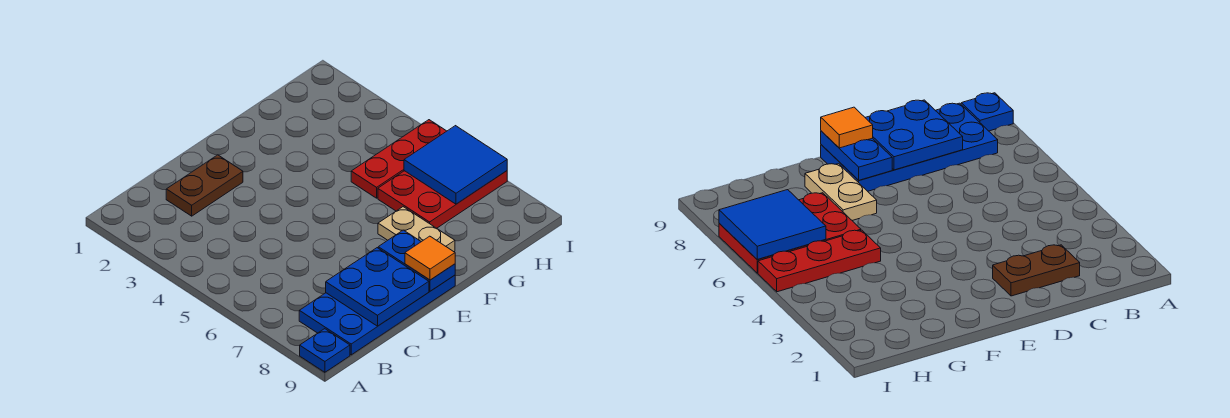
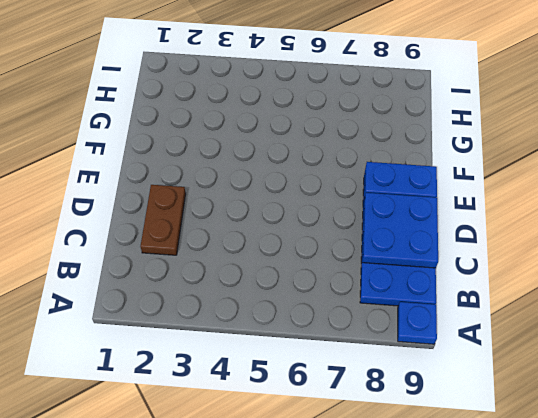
none -> tan 1x2 plate [378,207,455,252]
none -> red 1x3 plate [351,120,446,198]

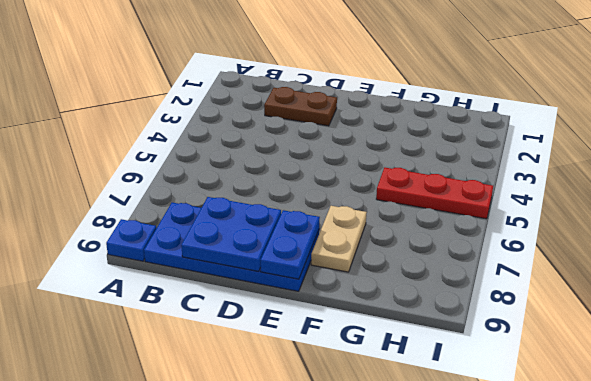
none -> red 2x3 plate [378,171,507,228]
none -> blue 2x2 tile [404,126,507,204]

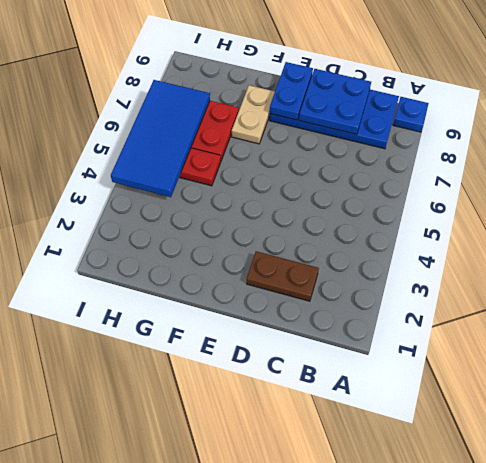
blue 2x4 tile [111,80,210,197] -> blue 2x2 tile [404,126,507,204]
none -> orange 1x1 tile [405,236,455,280]

